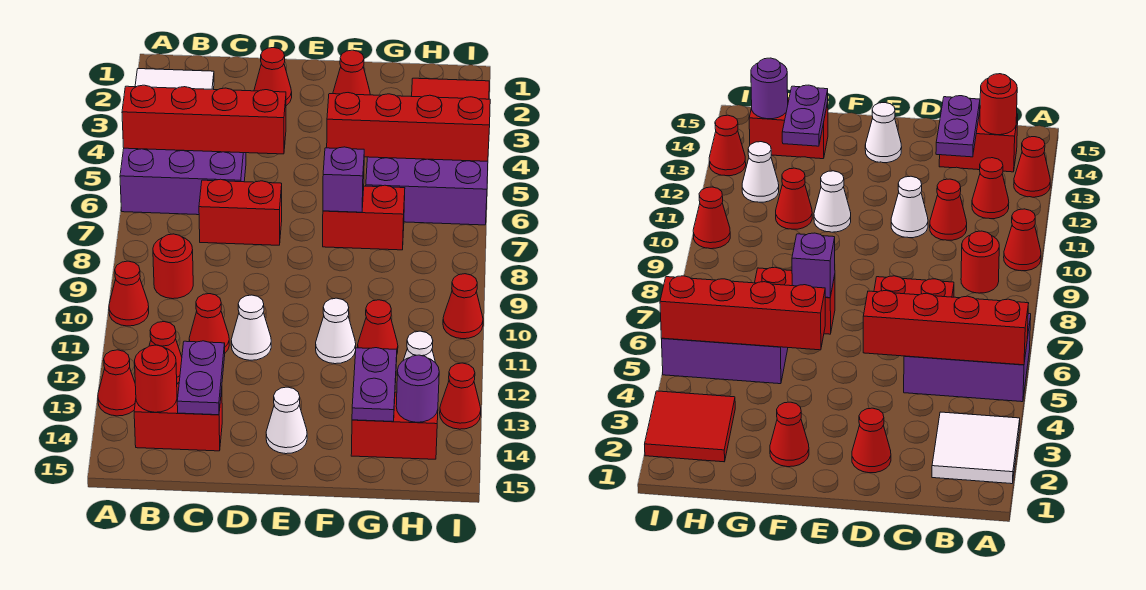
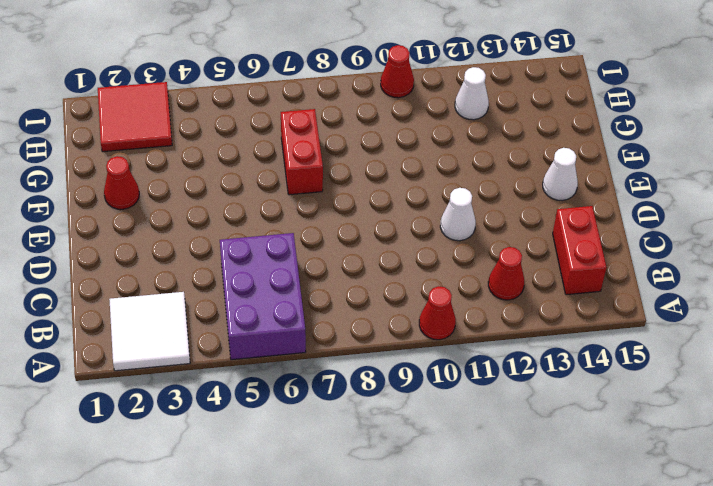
none -> red 1x1 cone [98,350,136,416]
none -> red 1x1 round brick [153,234,193,299]
none -> red 1x2 brick [199,179,282,245]

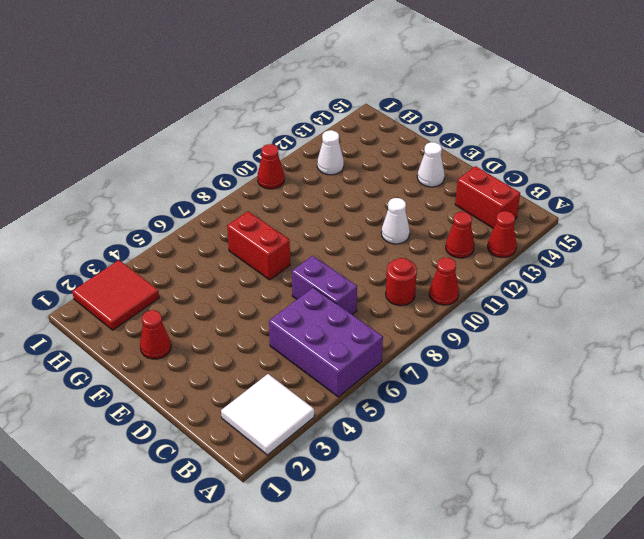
purple 1x2 brick [292,256,357,315] -> red 1x2 brick [199,179,282,245]
none -> red 1x1 cone [189,294,229,353]
none -> red 1x1 cone [254,48,292,106]
none -> white 1x1 cone [316,298,356,364]

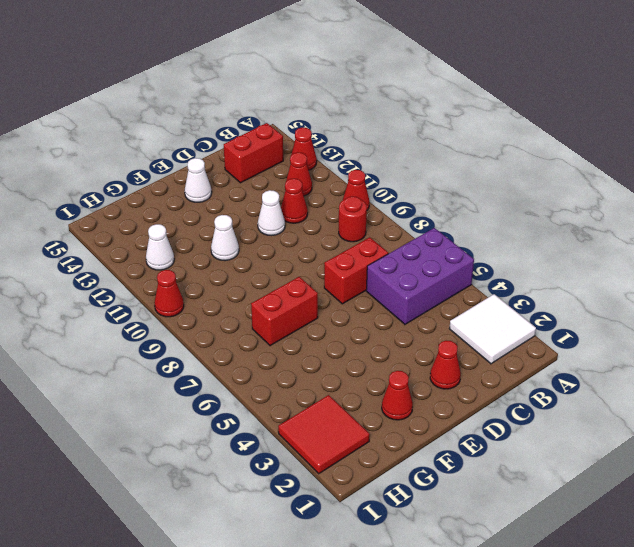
none -> purple 2x3 brick [366,157,488,225]
none -> red 1x1 cone [358,300,398,353]
none -> red 1x2 brick [351,392,438,459]

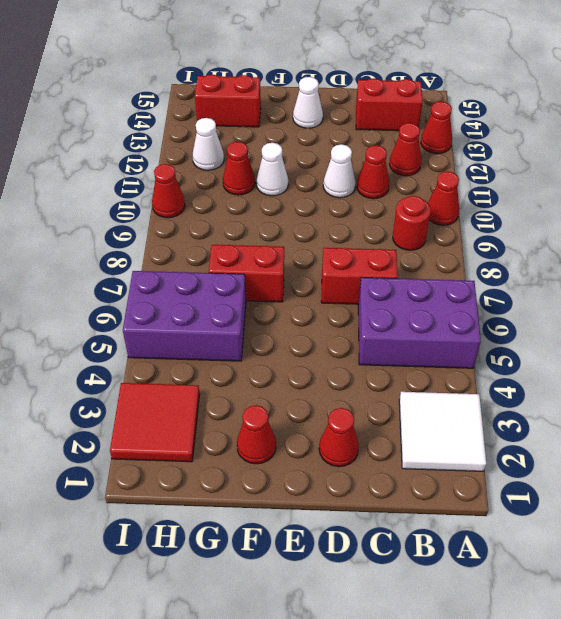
none -> red 1x1 cone [440,363,481,429]
none -> red 1x4 brick [122,85,286,154]
none -> red 1x1 round brick [135,345,177,412]

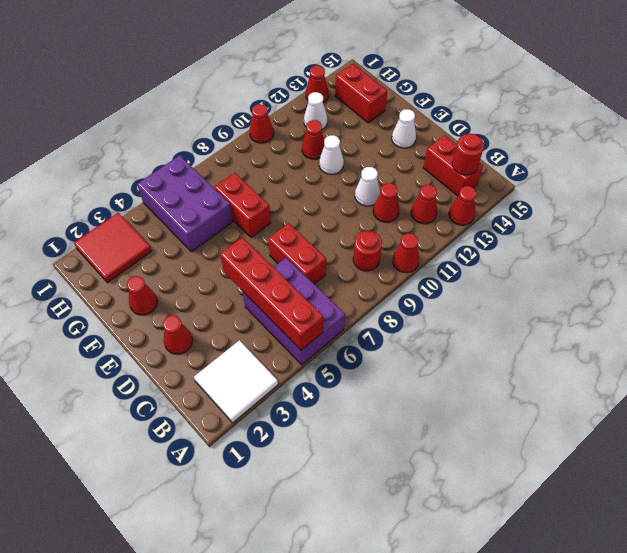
none -> purple 1x2 plate [177,341,225,415]
none -> red 1x4 brick [327,93,490,161]
none -> purple 1x1 brick [323,147,364,212]

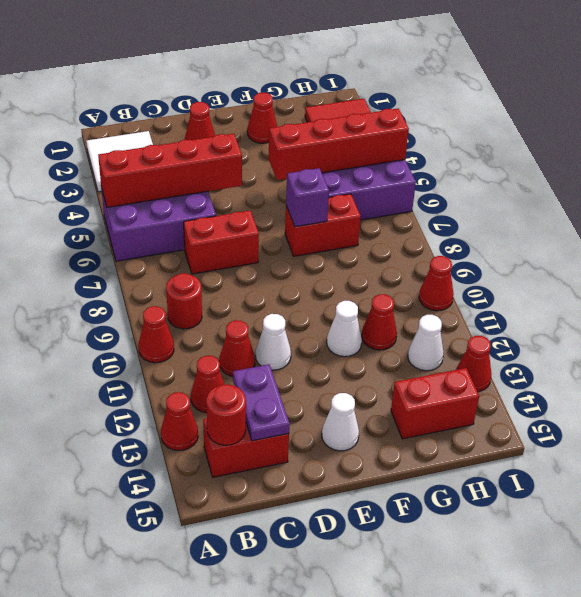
none -> purple 1x2 plate [352,348,397,421]
none -> purple 1x1 round brick [396,355,439,422]

